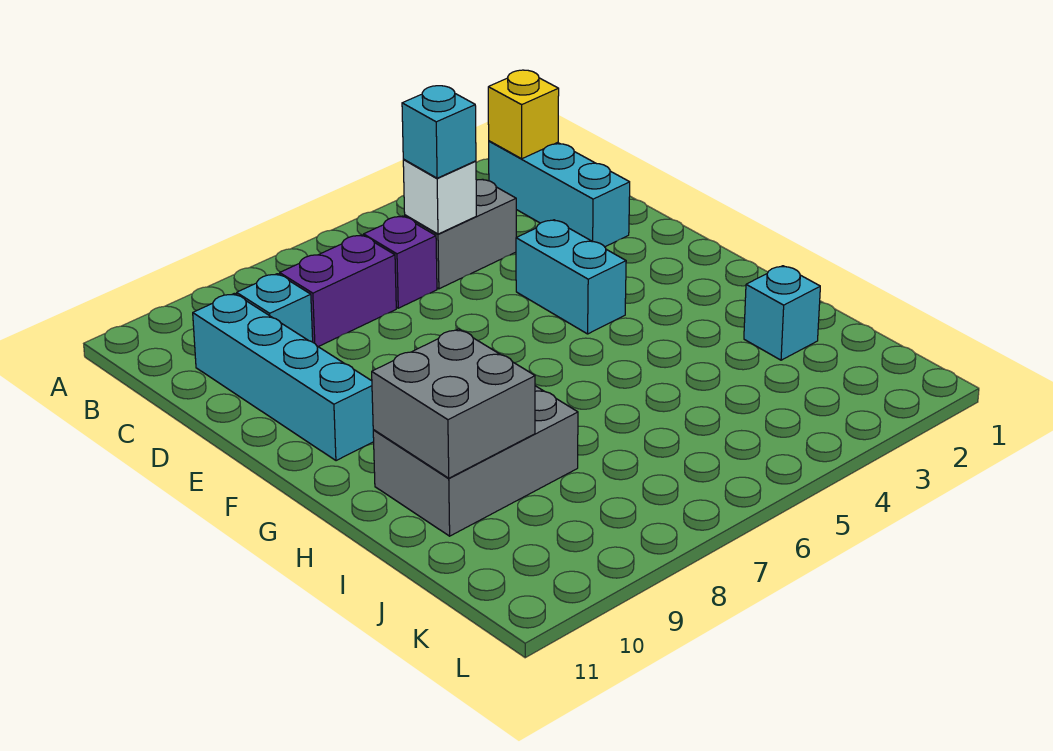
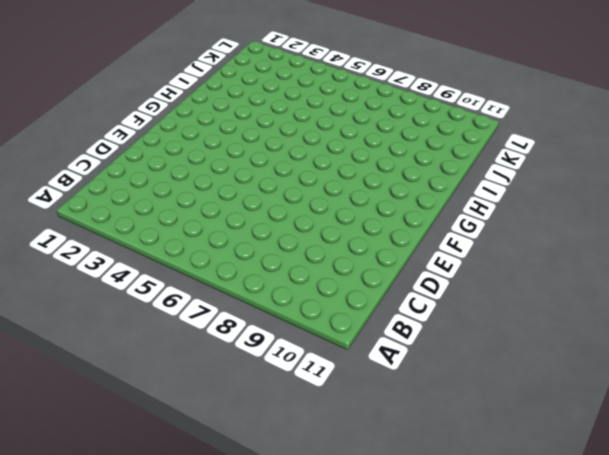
none -> cyan 1x3 brick [489,141,630,247]
none -> grey 1x2 brick [405,179,516,289]
none -> purple 1x1 brick [364,216,437,308]

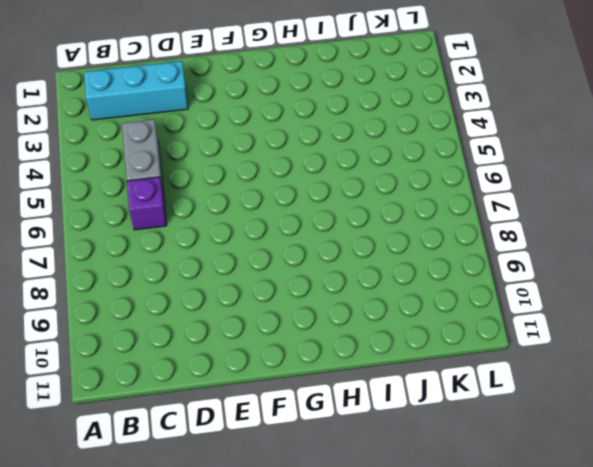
none -> purple 1x2 brick [280,235,396,347]
none -> cyan 1x1 brick [237,274,313,342]
none -> cyan 1x4 brick [193,293,374,461]

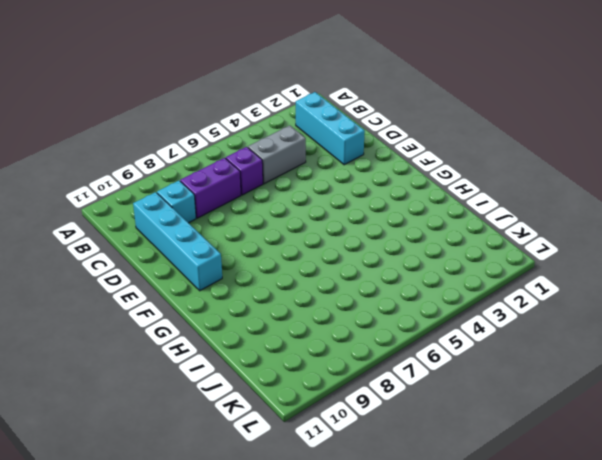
none -> cyan 1x2 brick [516,220,626,334]
none -> grey 2x3 brick [373,386,578,536]
none -> cyan 1x1 brick [744,266,820,360]

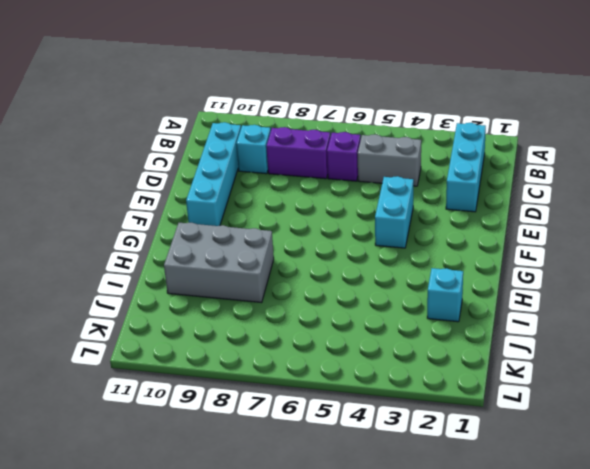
none -> yellow 1x1 brick [488,70,559,159]
none -> white 1x1 brick [403,160,476,234]
none -> grey 2x2 brick [372,329,535,478]

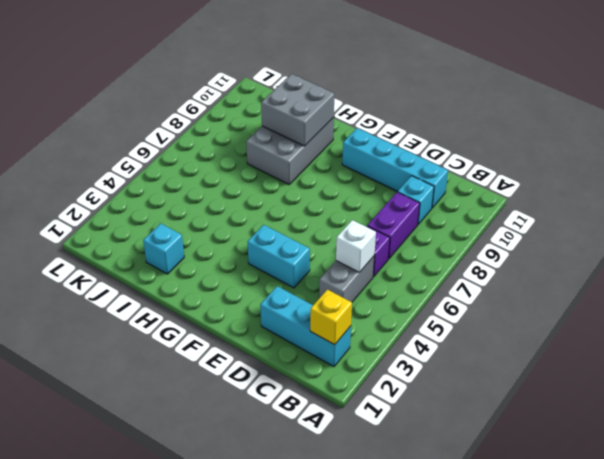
none -> cyan 1x1 brick [402,86,476,178]

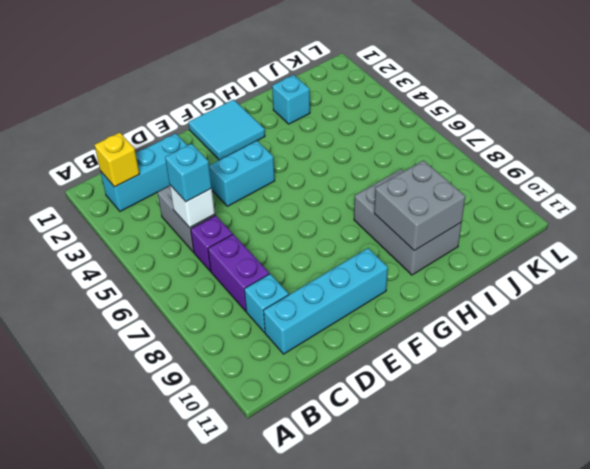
cyan 2x2 tile [188,100,265,160] -> none

